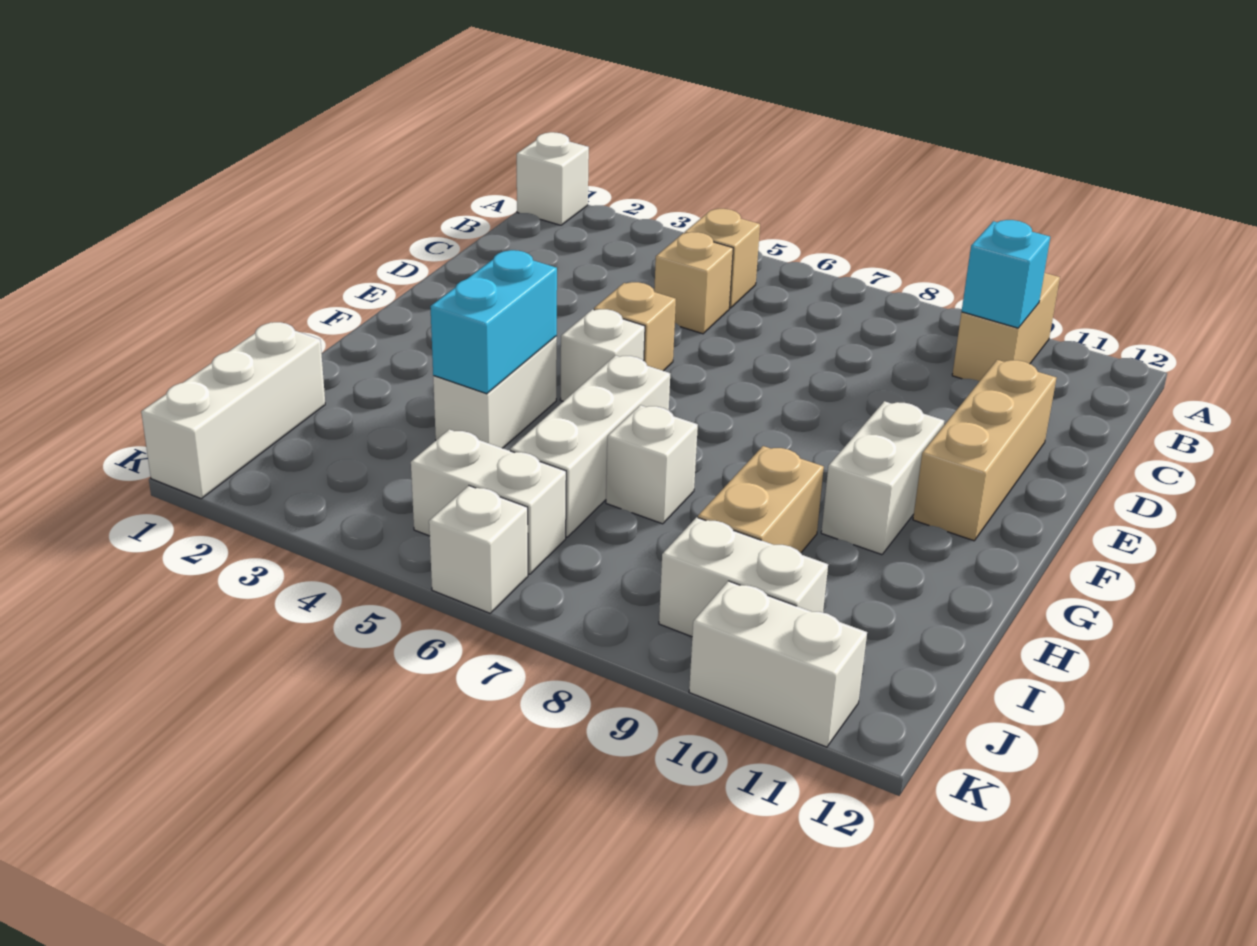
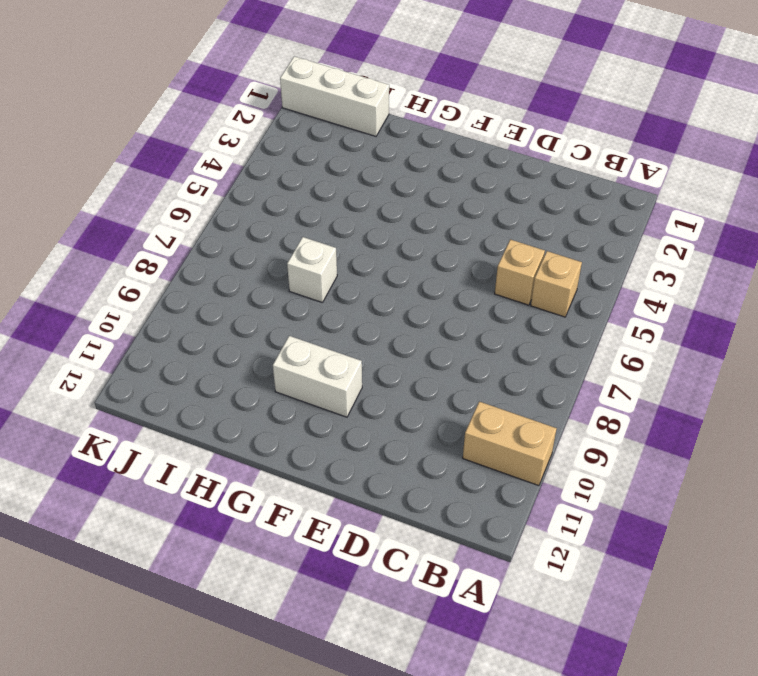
none -> white 1x1 brick [517,132,589,225]
none -> tan 1x3 brick [913,360,1056,541]
none -> tan 1x1 brick [594,282,676,371]

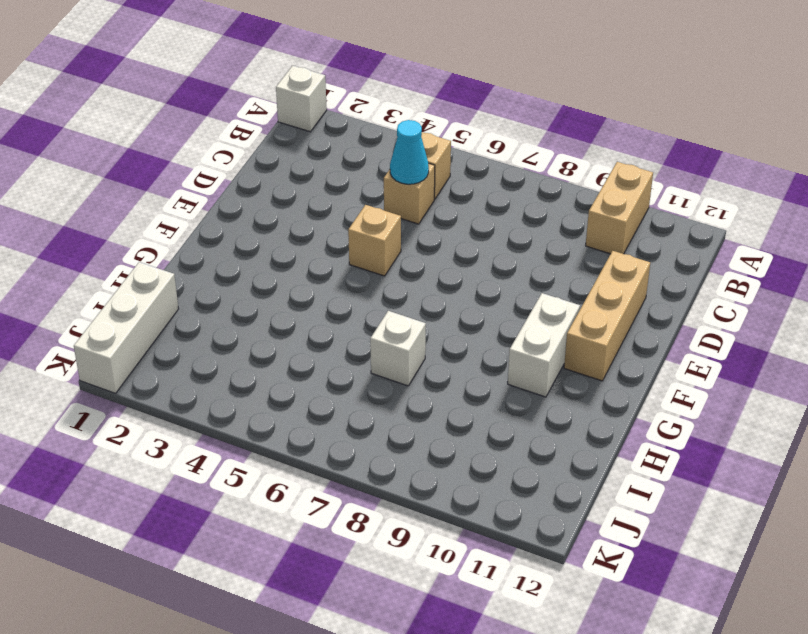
cyan 1x1 cone [390,120,429,184] -> none
none -> white 1x1 brick [560,309,645,401]
none -> white 1x2 brick [433,337,557,448]
none -> white 1x3 brick [510,355,670,537]

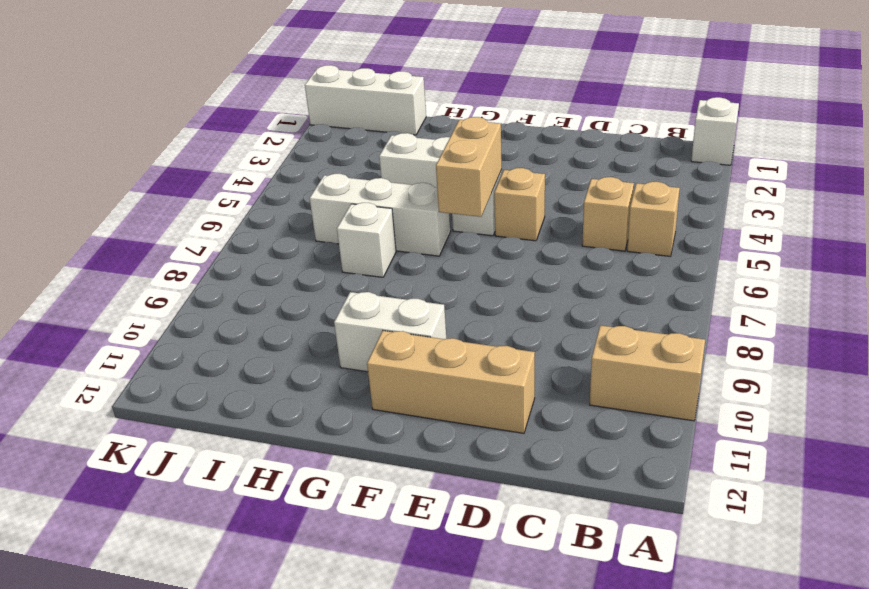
tan 1x2 brick [436,117,502,217] -> tan 1x2 brick turned to [698,446,824,553]
none -> white 1x2 brick [411,429,566,574]
none -> white 1x2 brick [659,517,828,637]
none -> white 1x1 brick [429,486,528,613]

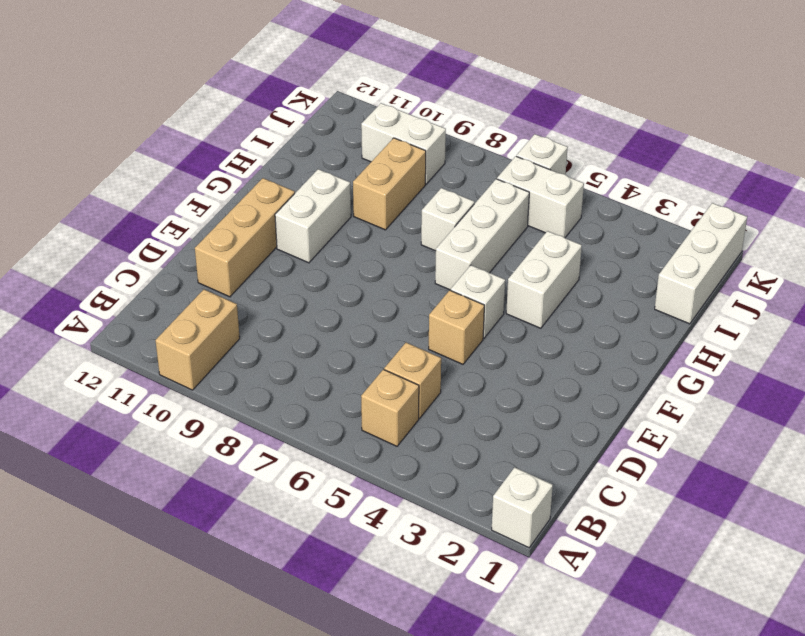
none -> white 1x2 brick [689,581,867,747]
none -> cyan 1x1 brick [962,220,1050,328]
none -> cyan 1x2 brick [430,250,557,394]

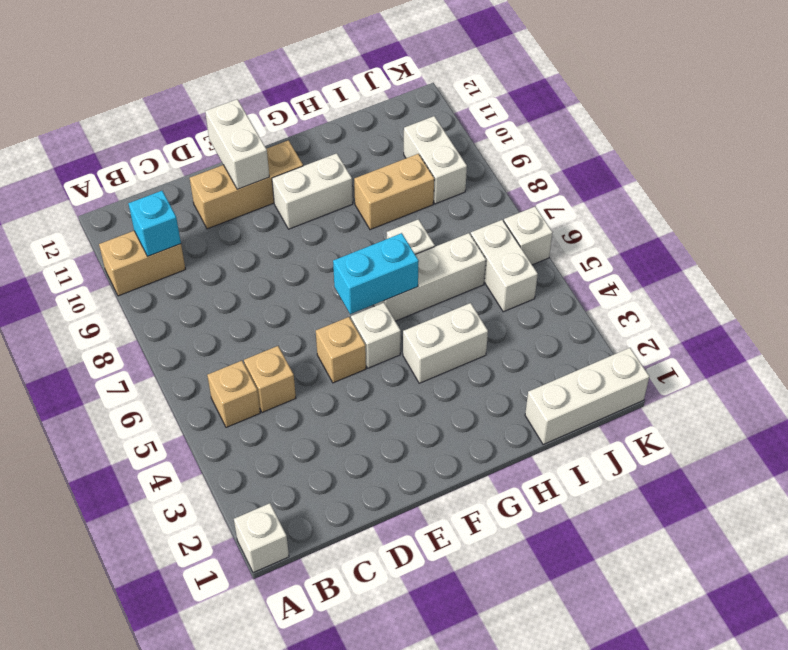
white 1x2 brick [205,99,269,189] -> white 1x2 brick moved to [689,581,867,747]
cyan 1x2 brick [333,233,419,314] -> cyan 1x2 brick moved to [430,250,557,394]

